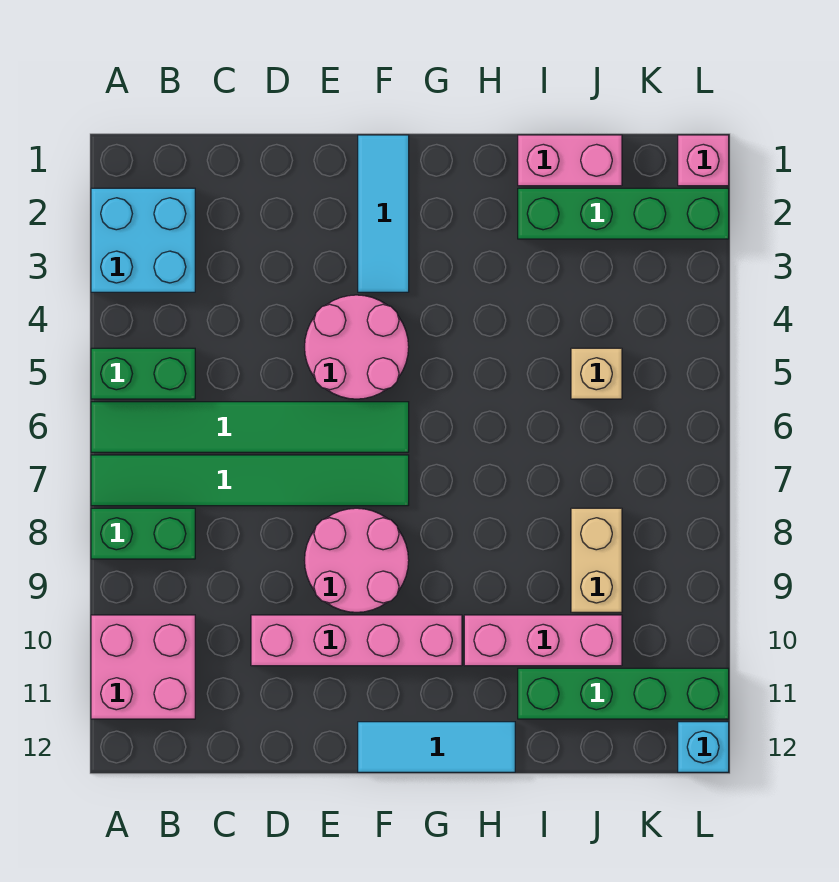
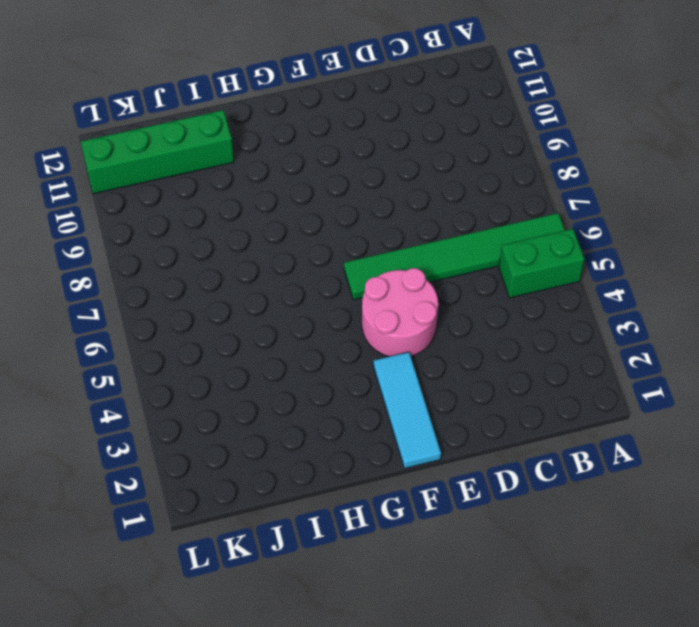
none -> cyan 2x2 brick [91,188,195,292]
none -> green 1x6 tile [91,455,409,506]
none -> green 1x2 brick [91,508,195,559]

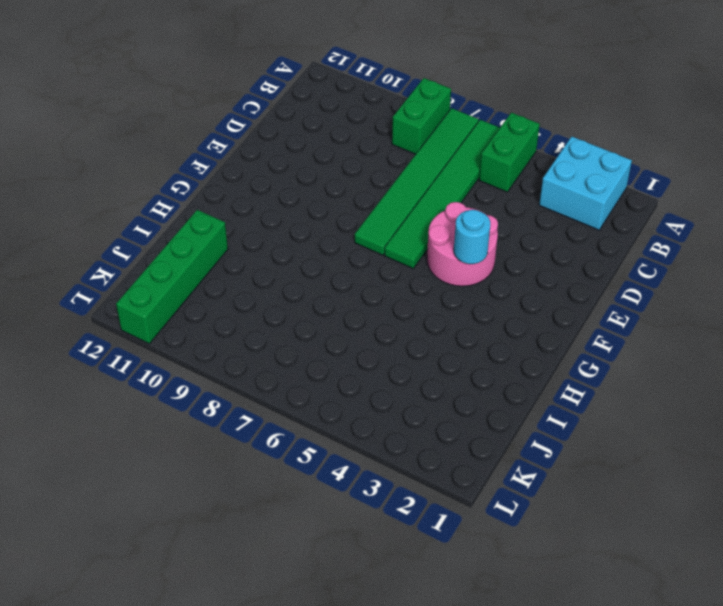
cyan 1x1 round brick [454,210,490,264] -> none
none -> pink 2x2 brick [91,615,195,719]
none -> pink 1x4 brick [251,615,462,666]
none -> pink 2x2 round brick [304,508,409,612]

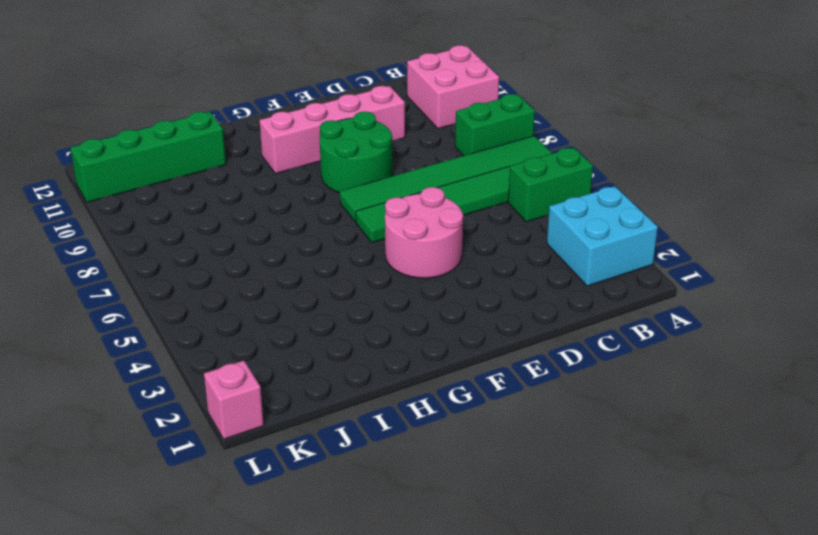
green 2x2 round brick [320,112,393,193] -> pink 2x2 round brick [304,508,409,612]
none -> cyan 1x3 tile [358,135,409,292]
none -> cyan 1x3 tile [358,722,515,772]
none -> pink 1x3 brick [464,615,622,666]

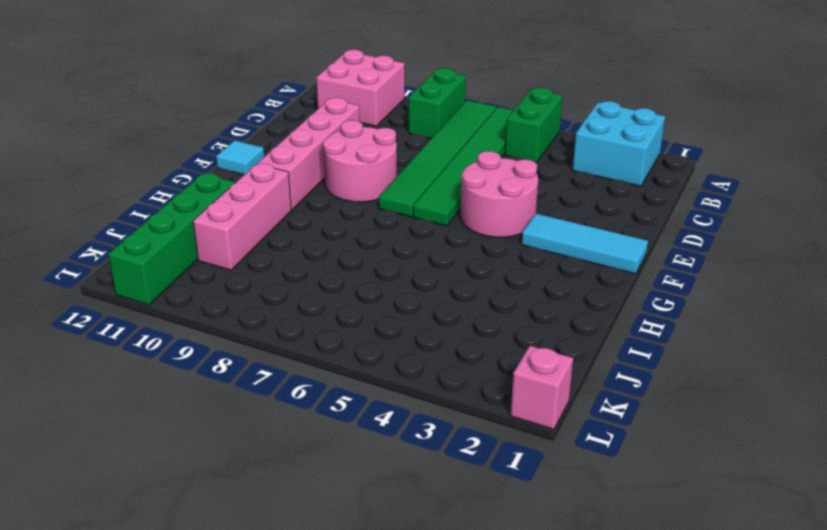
cyan 1x1 tile [216,141,264,175] -> cyan 1x3 tile [358,722,515,772]
none -> pink 1x2 brick [518,135,622,186]
none -> green 1x4 brick [518,188,729,239]
none -> tan 1x1 brick [571,348,622,399]

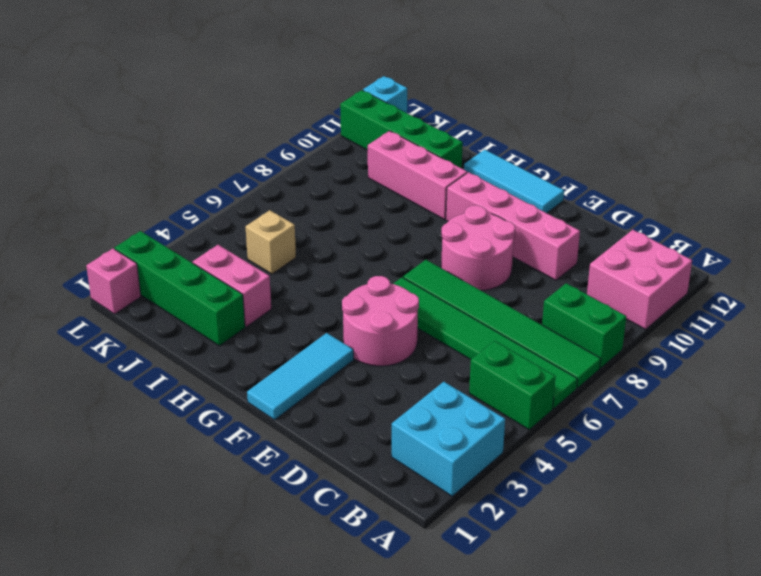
pink 1x2 brick [193,245,271,327] -> pink 1x2 brick moved to [518,135,622,186]
none -> tan 1x2 brick [571,508,622,612]

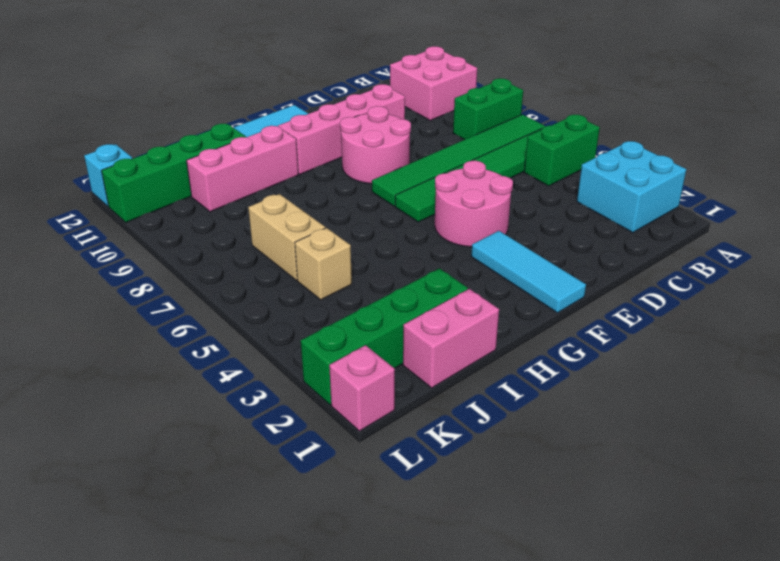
tan 1x2 brick [248,194,325,280] -> tan 1x2 brick moved to [571,508,622,612]

